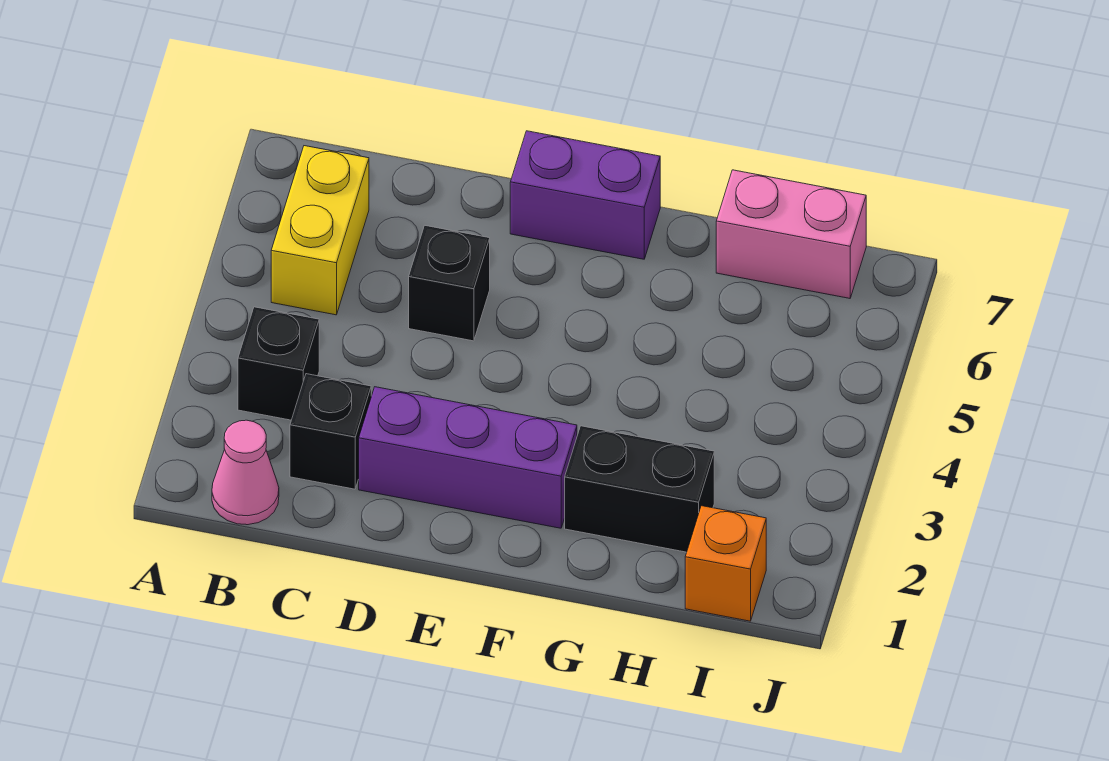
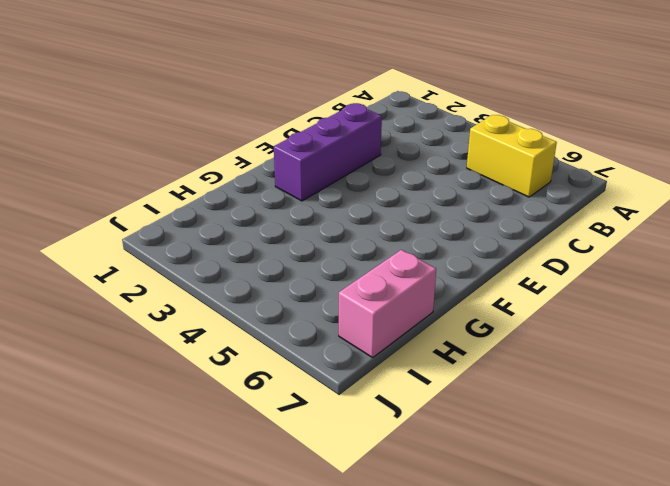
none -> pink 1x1 cone [212,420,279,525]
none -> black 1x1 brick [238,307,319,420]

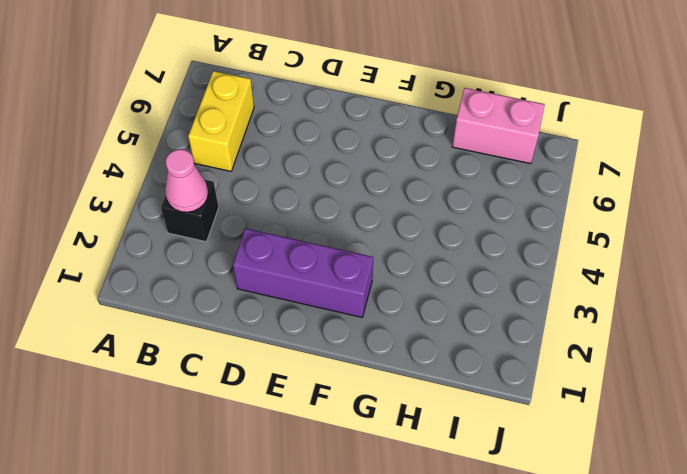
pink 1x1 cone [165,149,208,212] -> pink 1x1 cone moved to [212,420,279,525]
none -> black 1x1 brick [290,374,371,489]
none -> black 1x1 brick [409,226,490,341]

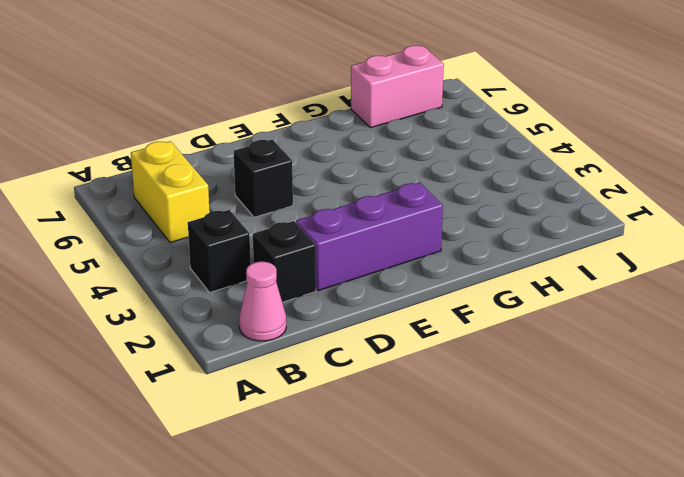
none -> purple 1x2 brick [510,131,660,259]
none -> black 1x2 brick [565,426,714,552]

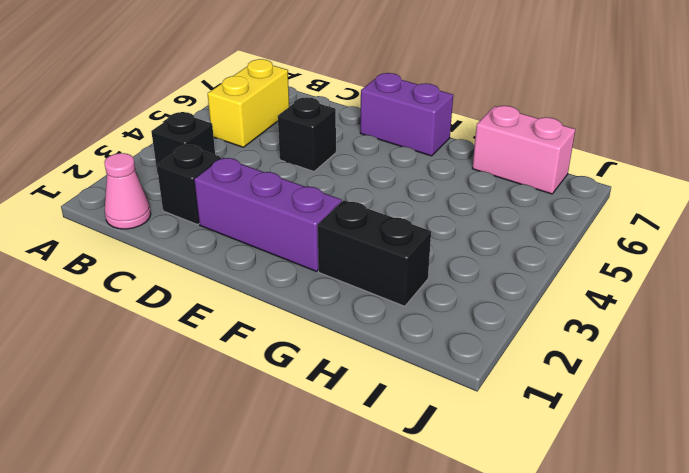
none -> orange 1x1 brick [685,506,766,621]

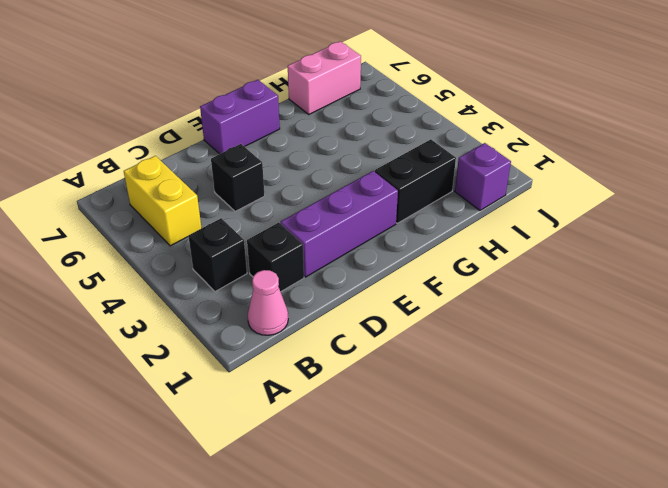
purple 1x1 brick [455,143,511,210] -> orange 1x1 brick [685,506,766,621]

